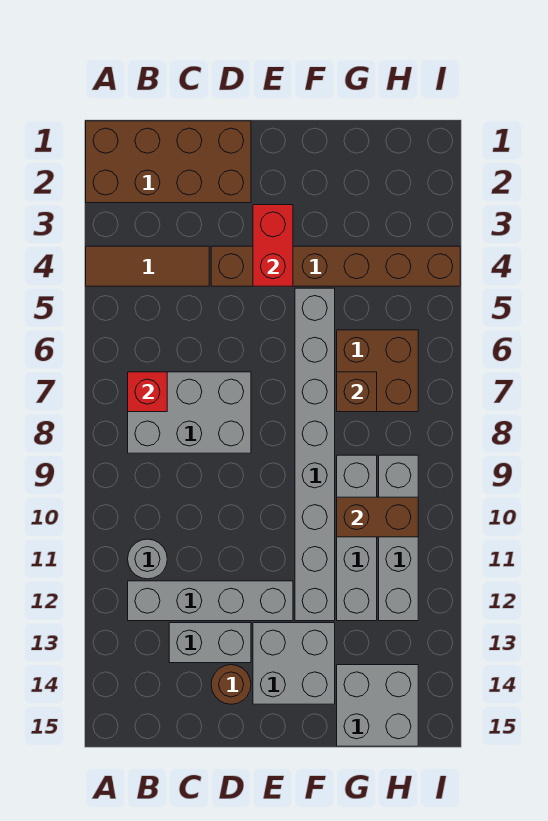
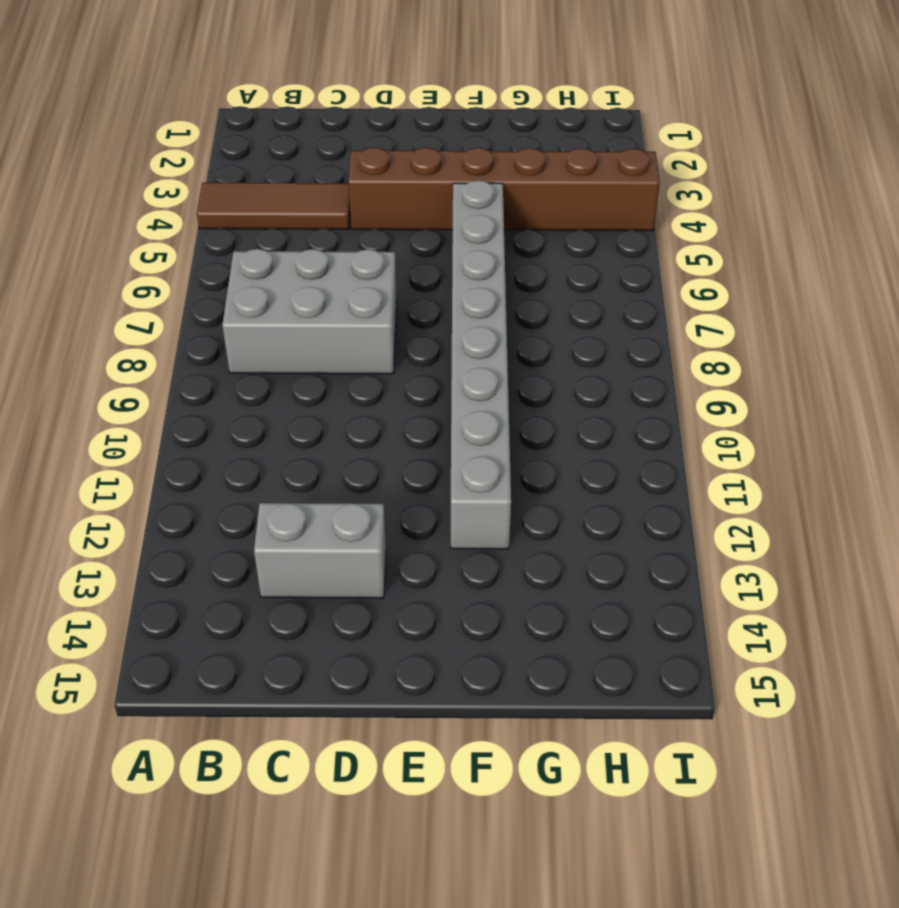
none -> brown 2x4 brick [86,121,251,203]
none -> grey 1x1 round brick [128,539,167,579]
none -> grey 1x4 brick [128,581,293,621]

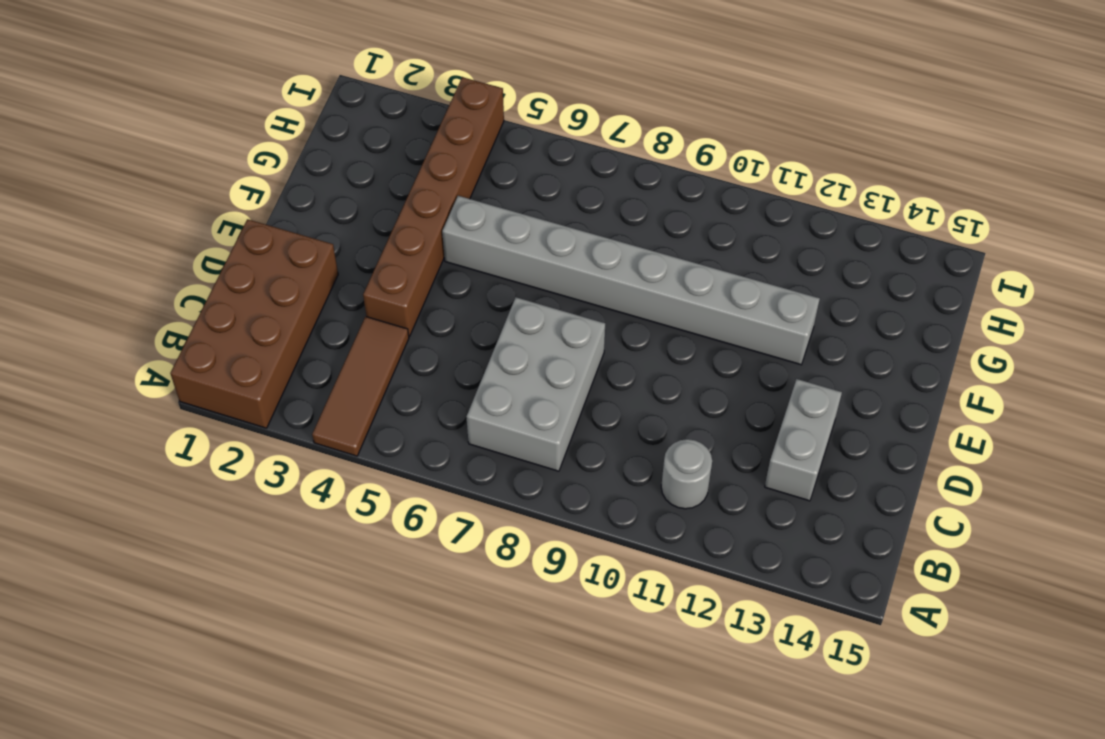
none -> grey 1x4 brick [128,581,293,621]
none -> brown 1x1 round brick [211,665,251,704]
none -> grey 2x2 brick [253,623,335,704]

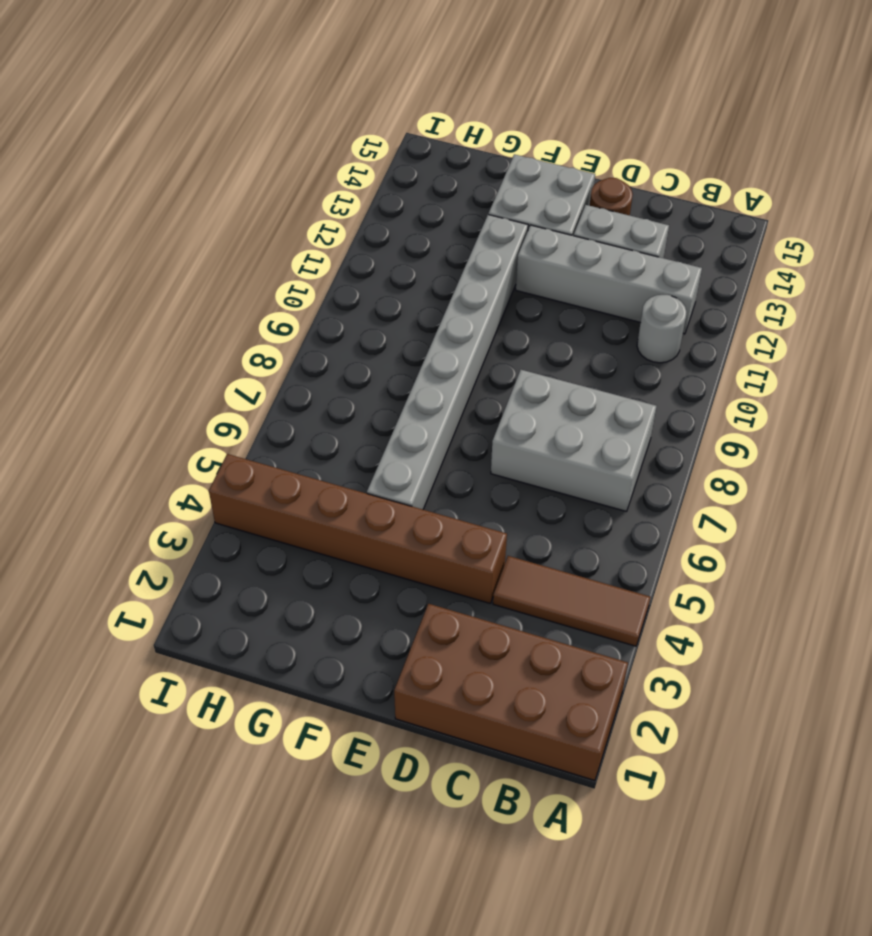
none -> brown 2x2 brick [337,330,418,412]
none -> grey 1x4 brick [337,455,377,621]
none -> grey 2x2 brick [337,665,418,746]

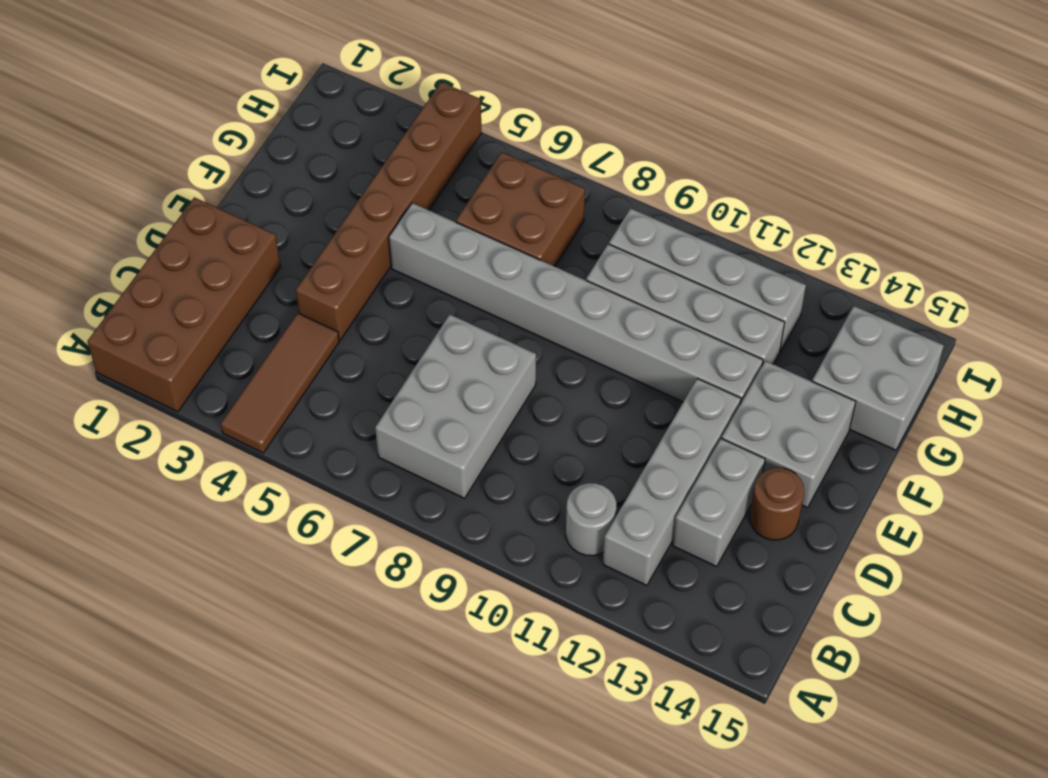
none -> red 1x1 brick [128,372,167,412]
none -> red 1x2 brick [253,205,293,286]
none -> brown 1x1 brick [337,372,377,412]

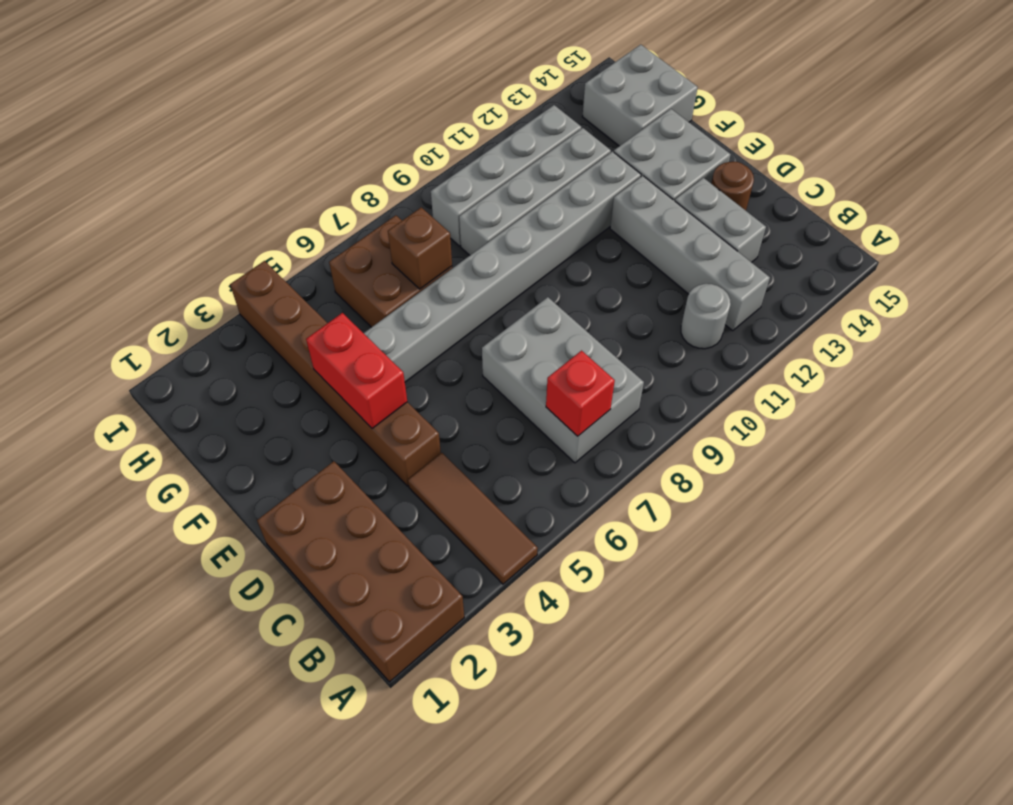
red 1x2 brick [306,313,407,429] -> red 1x2 brick turned to [253,205,293,286]
none -> brown 1x2 brick [337,497,418,537]

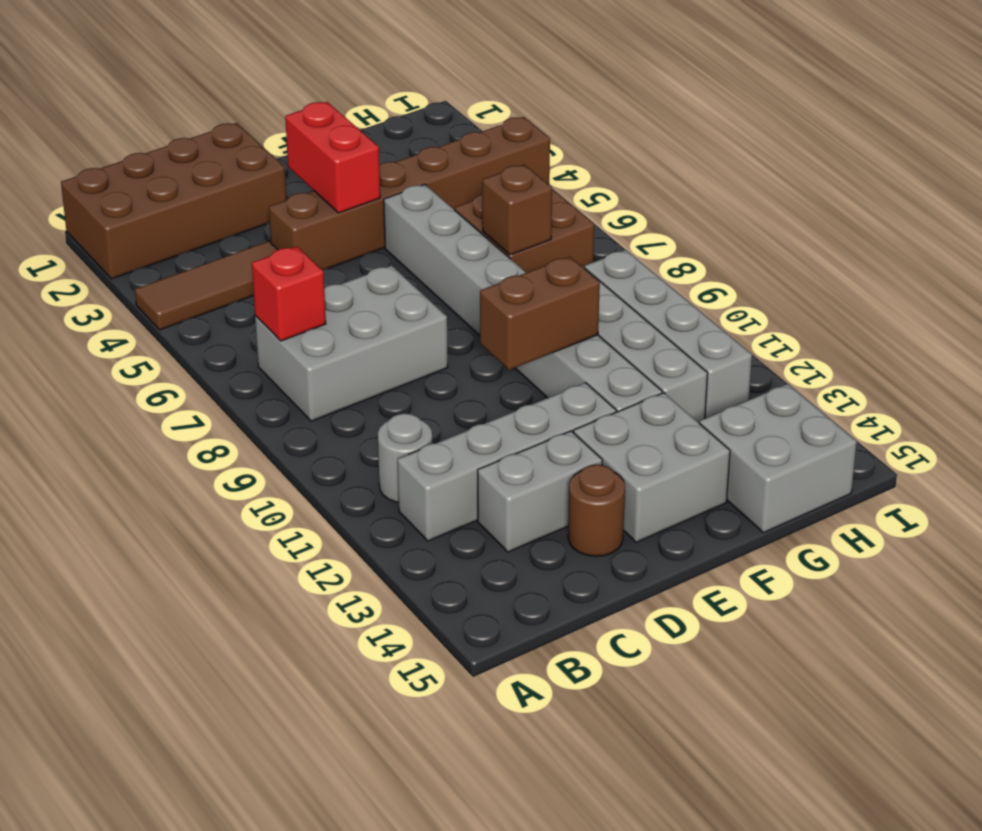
brown 1x2 brick [480,256,600,370] -> brown 1x2 brick moved to [337,497,418,537]

